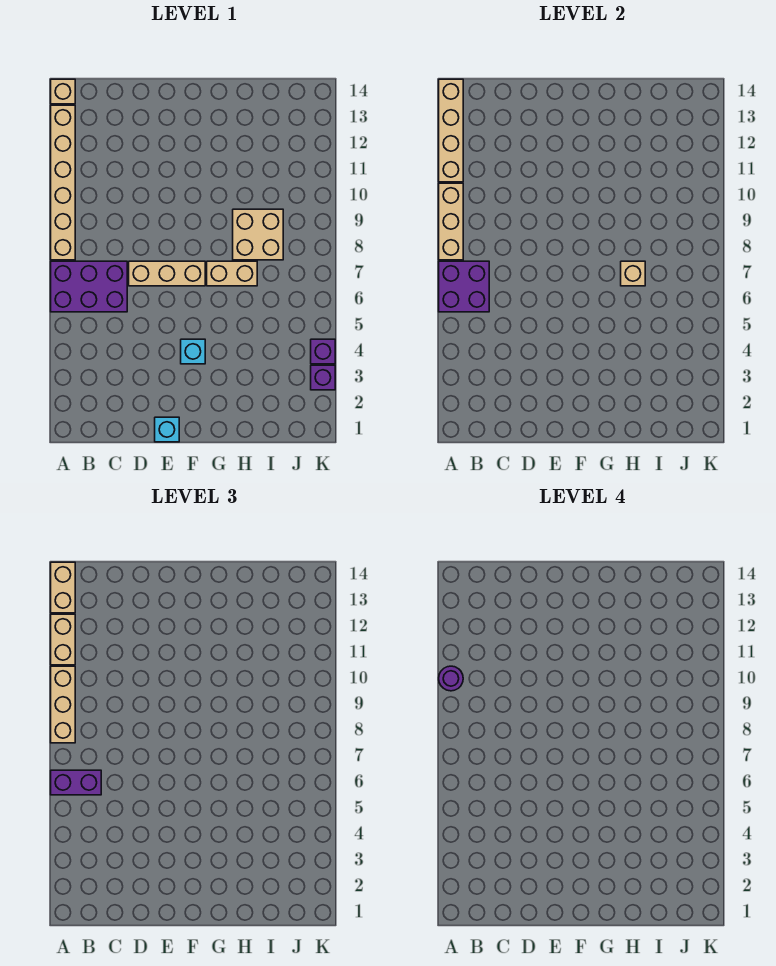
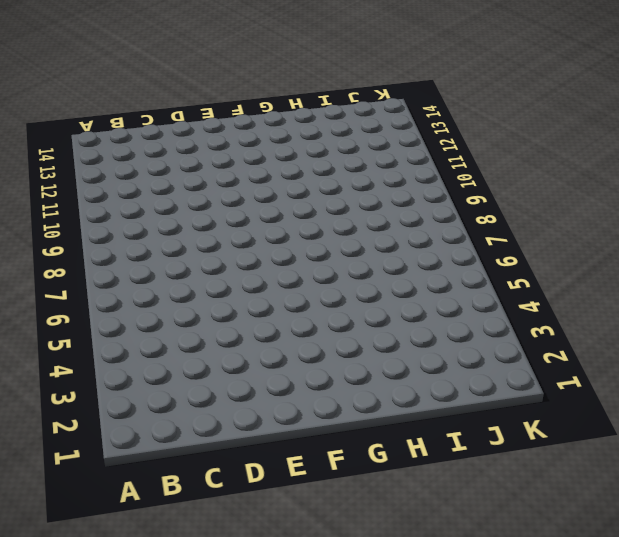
none -> purple 2x3 brick [51,261,127,312]
none -> tan 1x6 brick [51,105,75,260]
none -> tan 1x1 brick [51,79,75,104]

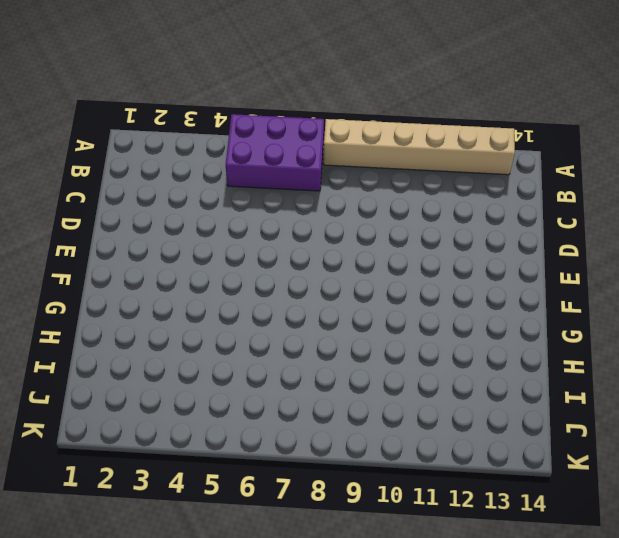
purple 2x3 brick [226,114,324,191] -> purple 2x3 brick turned to [51,261,127,312]
none -> tan 1x1 brick [51,79,75,104]
none -> tan 1x3 brick [129,261,205,286]
none -> cyan 1x1 brick [155,417,179,442]

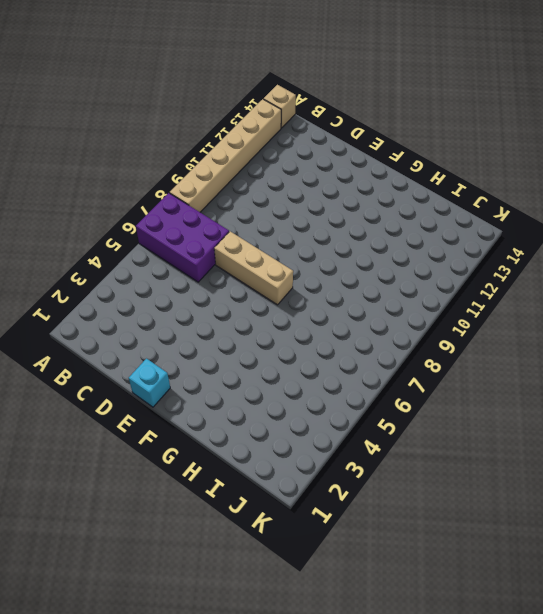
none -> cyan 1x1 brick [181,339,205,364]
none -> tan 1x2 brick [207,261,257,286]
none -> tan 2x2 brick [233,209,283,260]

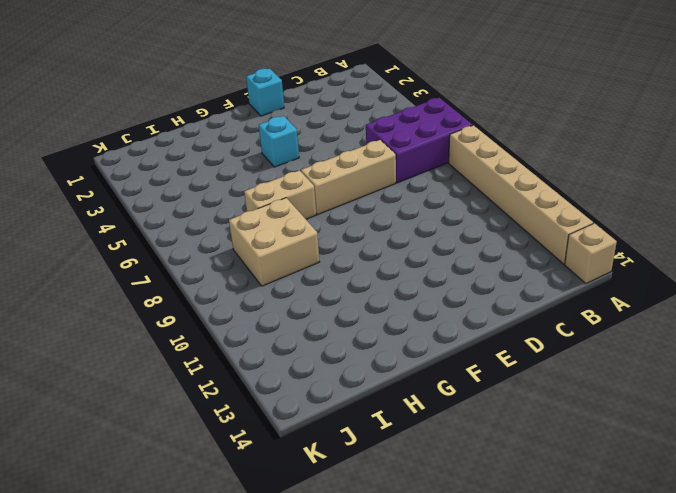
none -> purple 1x1 brick [311,365,335,390]
none -> purple 1x1 brick [311,339,335,364]
none -> purple 2x2 brick [439,261,489,312]

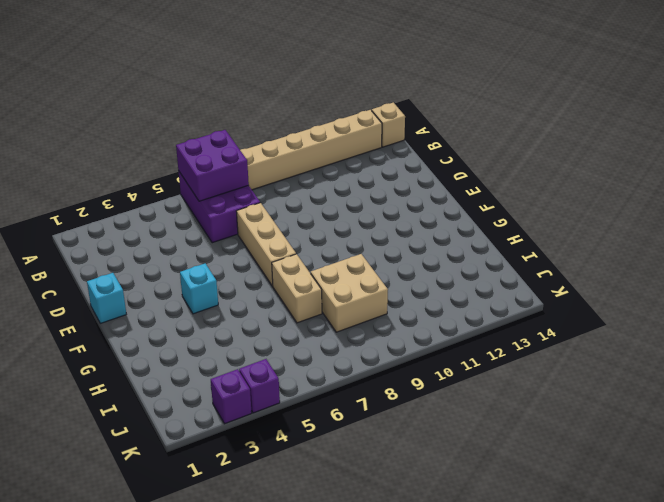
none -> tan 1x3 brick [439,183,463,260]
none -> tan 1x4 brick [439,79,463,182]
none -> tan 1x1 brick [621,261,645,286]

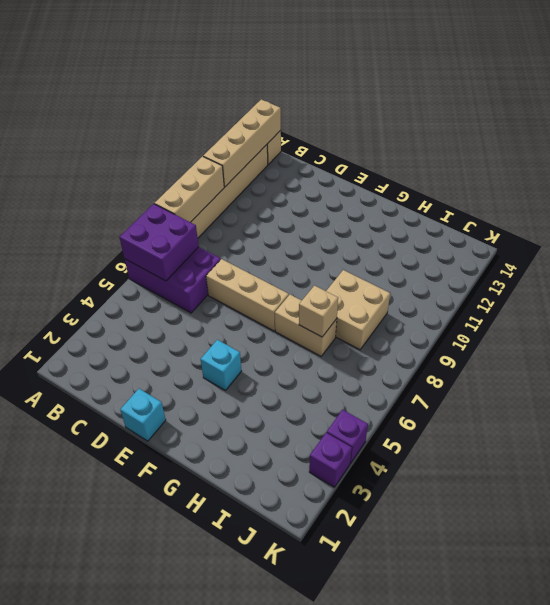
none -> purple 1x2 brick [51,770,101,795]
none -> tan 1x3 brick [51,666,75,743]
none -> tan 1x2 brick [51,614,75,665]

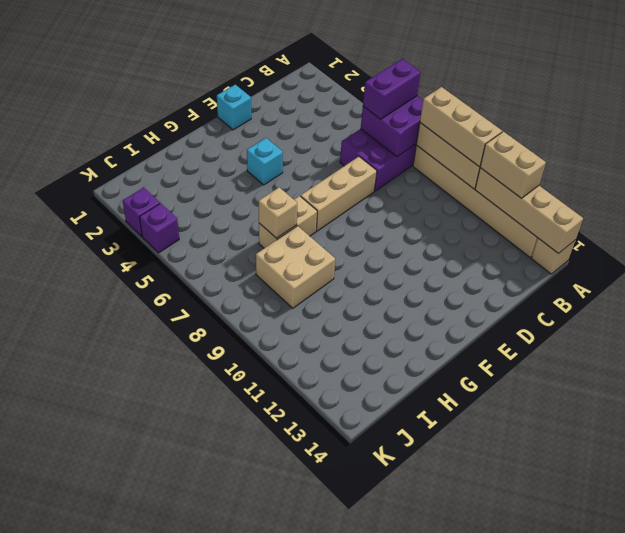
none -> tan 1x2 brick [51,562,75,613]
none -> purple 1x1 round brick [439,666,463,691]

